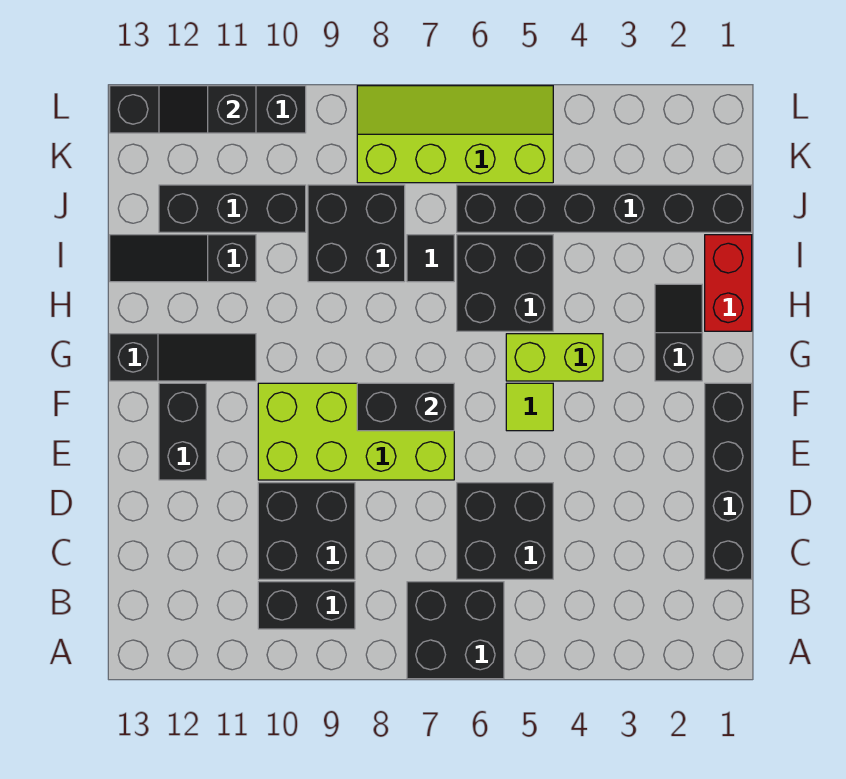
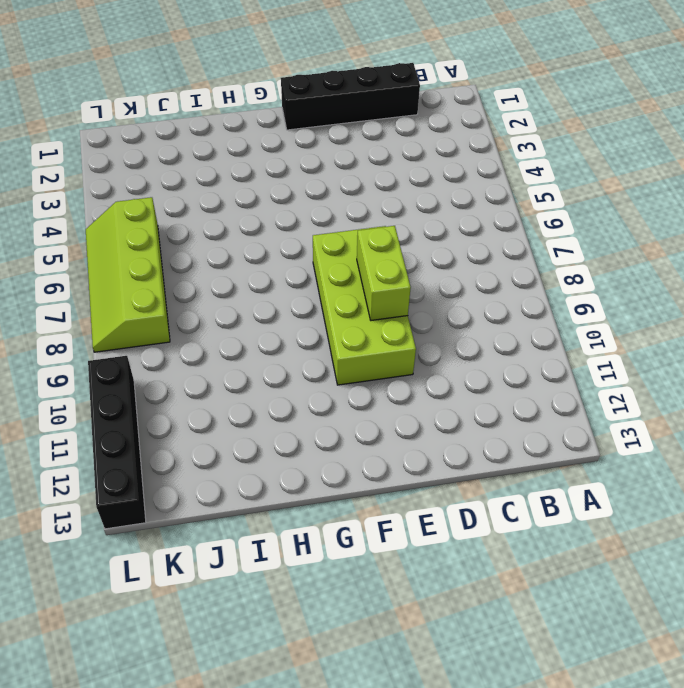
lime 1x2 brick [357,226,411,320] -> lime 1x2 brick moved to [506,334,603,381]
none -> black 2x2 brick [407,582,504,679]
none -> black 1x2 brick [258,582,355,629]
none -> black 2x2 brick [457,483,553,579]

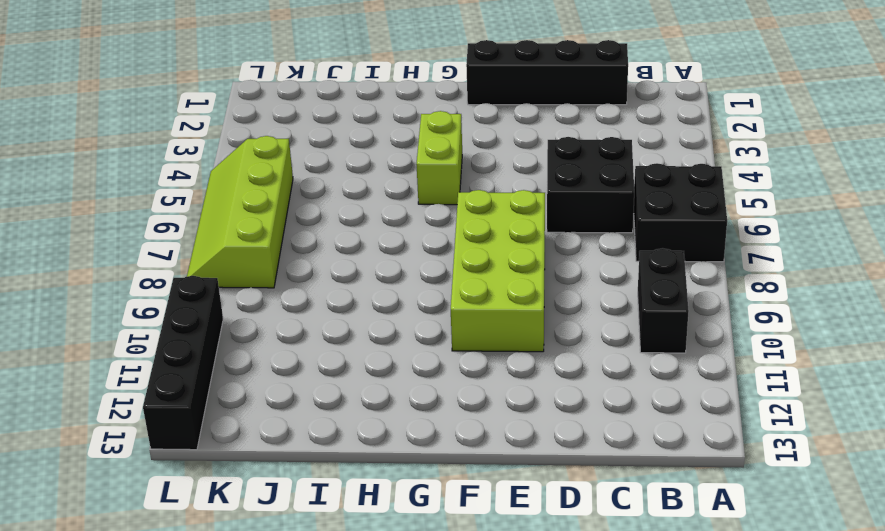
none -> black 2x2 brick [258,483,355,579]
none -> black 1x2 brick [159,383,206,480]
none -> lime 1x1 tile [506,383,553,431]

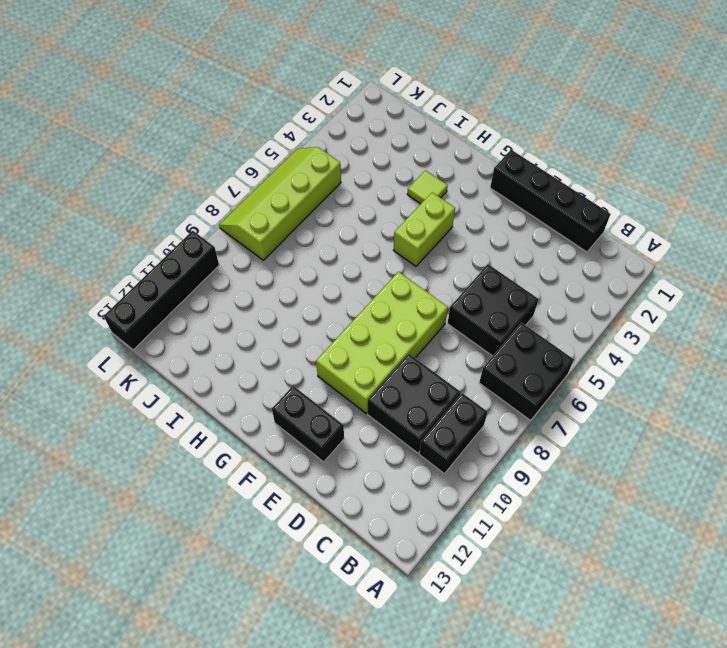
lime 1x1 tile [407,170,448,204] -> lime 1x1 tile moved to [506,383,553,431]
none -> black 1x2 slope [655,284,702,381]
none -> black 1x3 slope [110,334,256,381]
none -> red 1x2 brick [705,235,752,331]

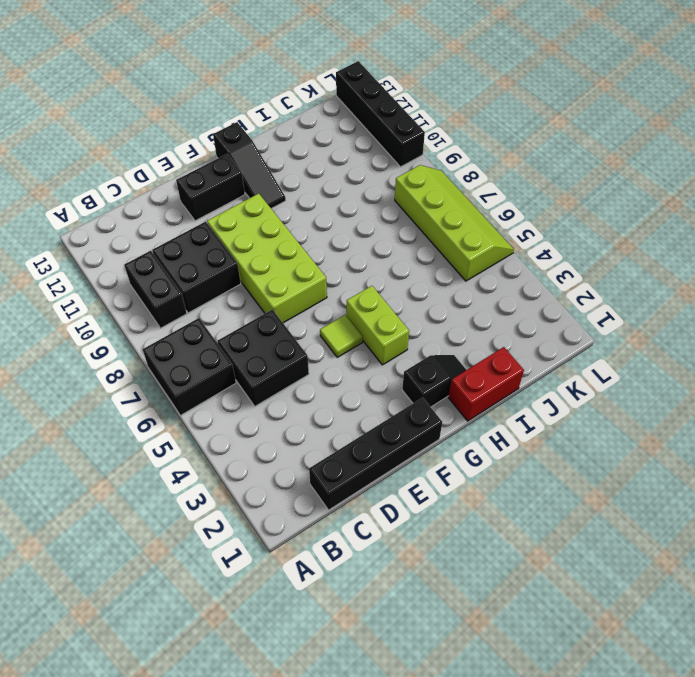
none -> black 2x2 brick [457,235,553,331]
none -> black 1x1 tile [407,235,454,282]
none -> black 2x2 brick [308,185,405,282]

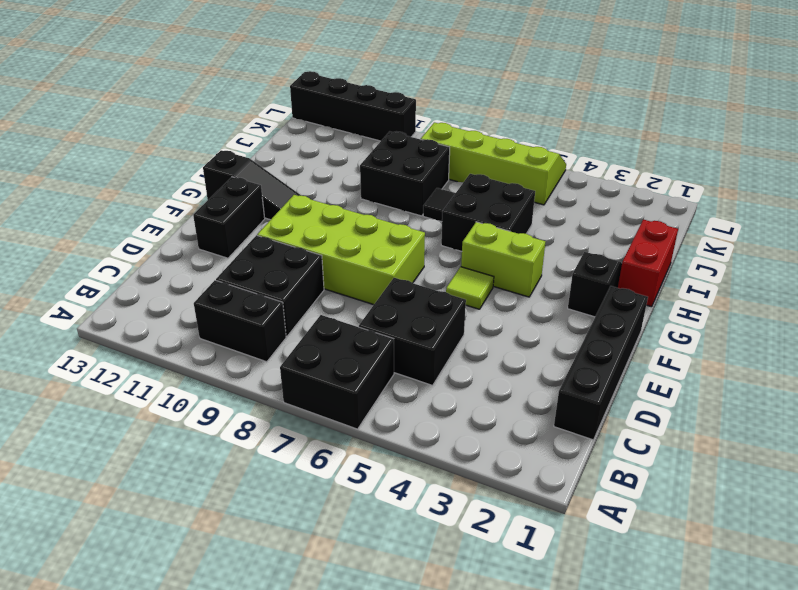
none -> black 1x3 slope [110,235,256,282]
none -> black 1x6 brick [457,185,752,232]
none -> black 1x3 brick [159,185,306,232]

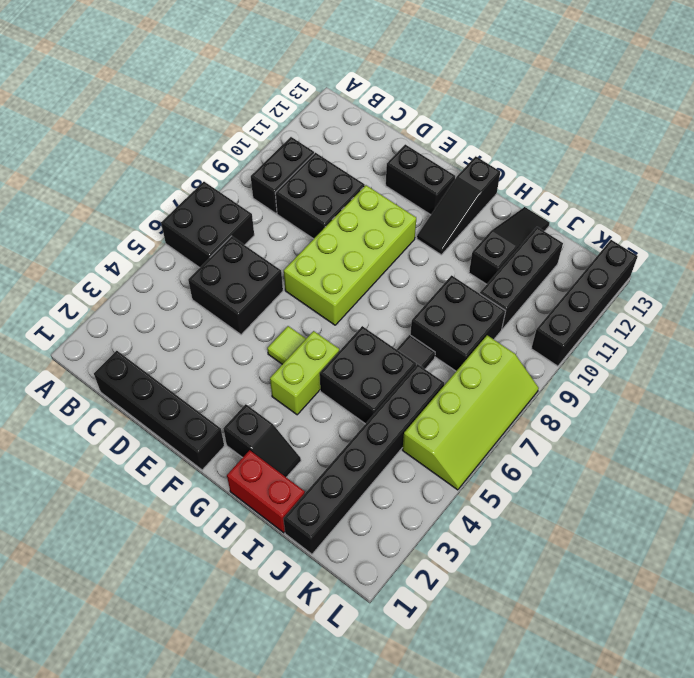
none -> black 1x2 brick [357,383,454,431]
none -> black 1x2 slope [159,86,256,133]

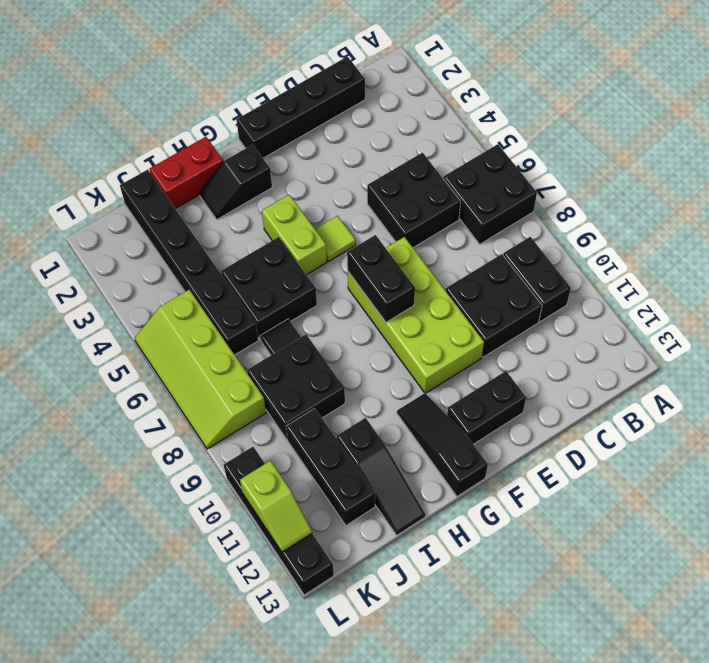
lime 1x2 slope [240,461,312,552] -> black 1x2 slope [159,86,256,133]

